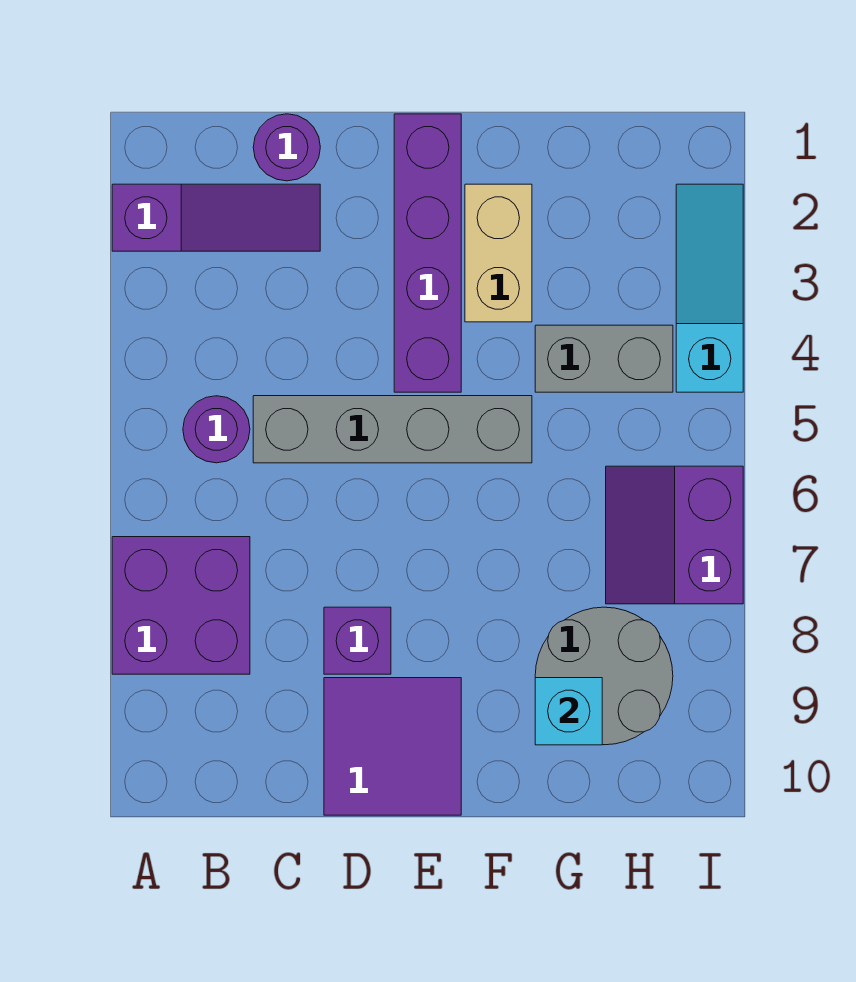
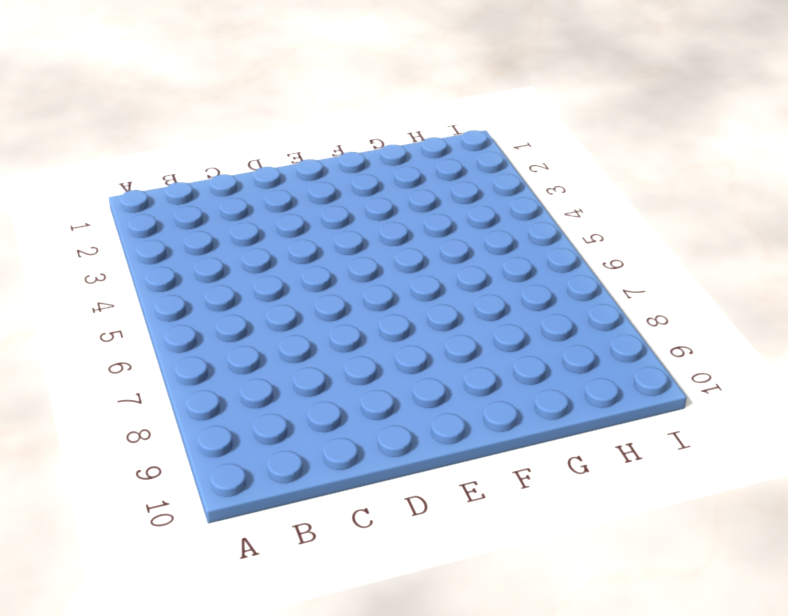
none -> purple 1x3 slope [112,184,320,251]
none -> purple 2x2 brick [112,537,250,674]
none -> purple 1x1 round brick [183,396,250,463]

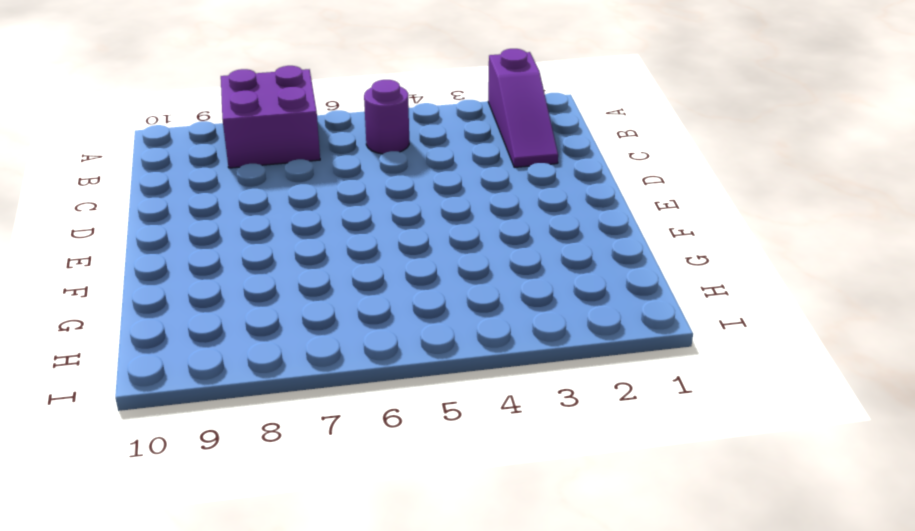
none -> purple 1x1 round brick [253,114,320,181]
none -> grey 1x4 brick [253,396,532,463]
none -> purple 1x1 brick [324,607,391,674]

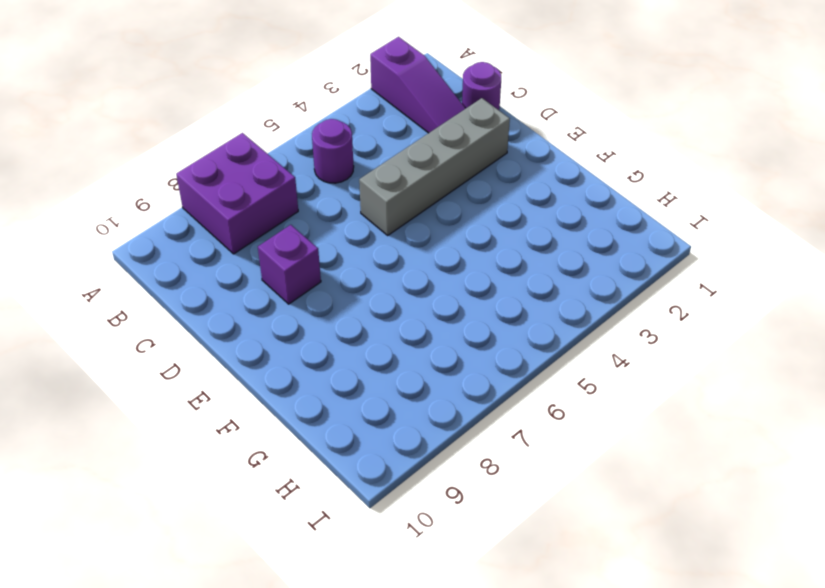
grey 1x4 brick [359,98,510,235] -> grey 1x4 brick turned to [253,396,532,463]
none -> purple 2x2 tile [324,678,461,815]
none -> purple 1x4 brick [394,114,461,392]
none -> tan 1x2 brick [465,184,532,322]

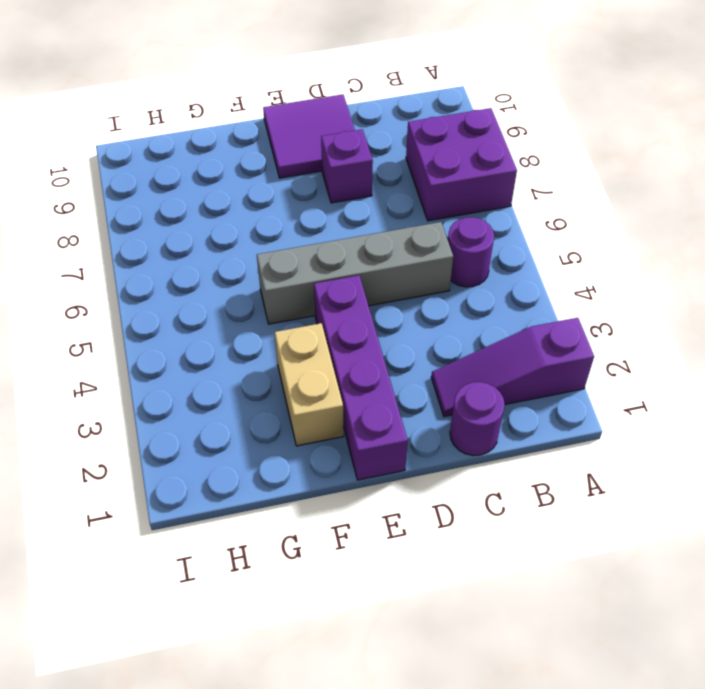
none -> grey 1x2 brick [535,325,673,392]
none -> grey 2x2 round brick [535,607,673,745]
none -> purple 2x2 slope [606,466,743,604]

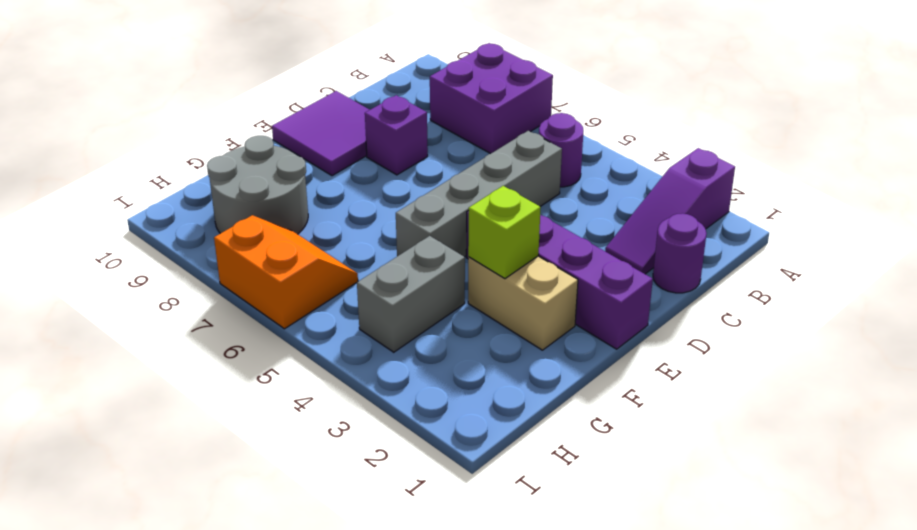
lime 1x1 brick [468,186,541,279] -> none
orange 2x2 slope [214,215,358,329] -> purple 2x2 slope [606,466,743,604]
none -> cyan 1x3 slope [676,184,743,392]
none -> cyan 1x1 brick [535,678,602,745]

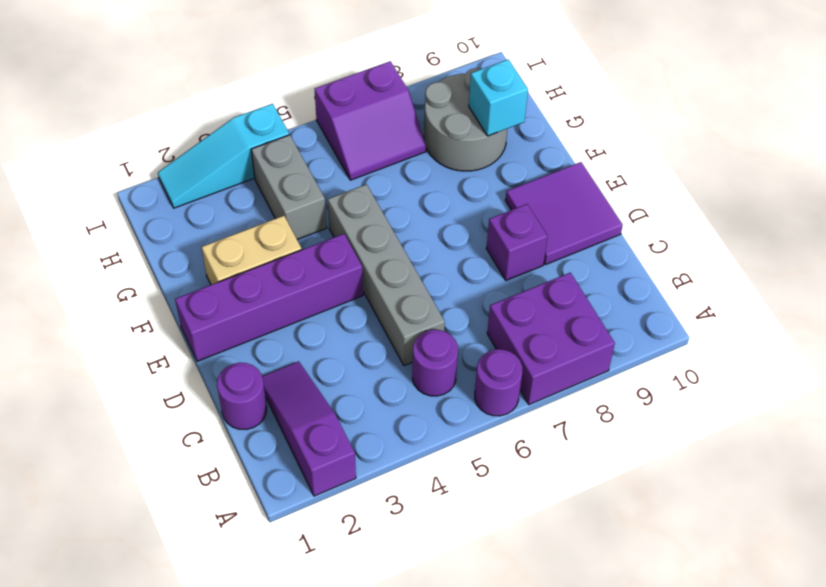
purple 1x1 round brick [475,349,522,416] -> none

